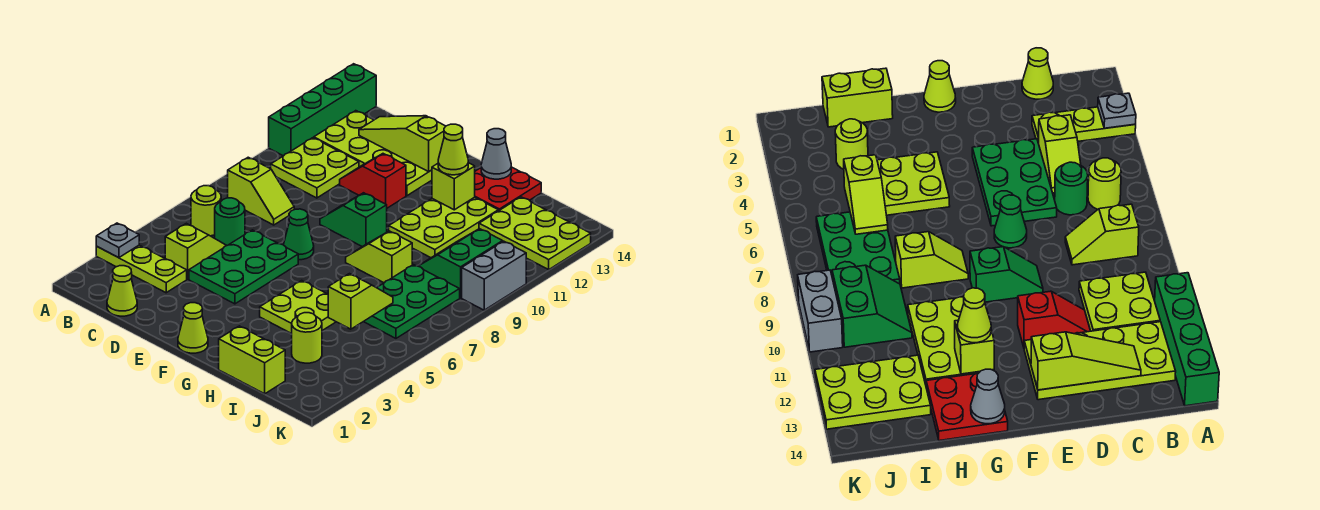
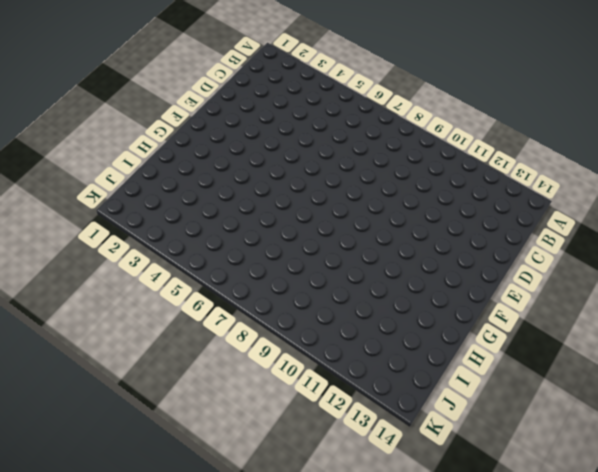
none -> lime 1x3 plate [96,245,187,293]
none -> green 1x4 brick [269,64,376,156]
none -> lime 1x1 round brick [191,186,221,236]
none -> lime 1x2 slope [228,157,294,225]

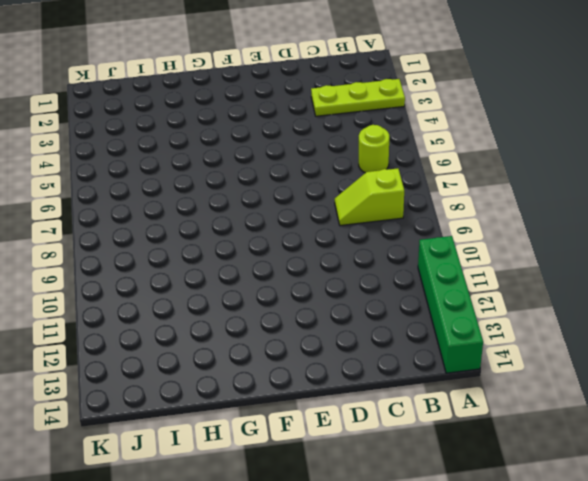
none -> lime 2x2 plate [271,138,359,198]
none -> lime 2x4 plate [314,111,432,196]
none -> lime 1x1 cone [107,266,137,316]
none -> lime 1x2 slope [165,223,227,279]

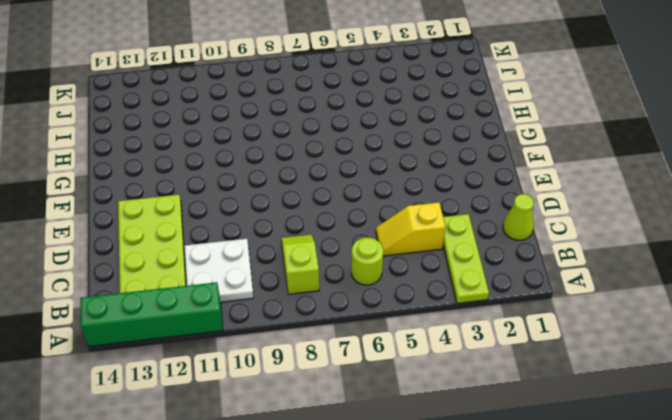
white 2x2 plate [184,239,254,302] -> lime 2x2 plate [271,138,359,198]
yellow 1x2 slope [376,202,445,256] -> lime 1x2 slope [165,223,227,279]
none -> green 1x1 round brick [215,198,245,245]
none -> green 2x3 plate [189,230,298,304]
none -> red 1x2 slope [340,154,406,208]
none -> green 1x1 cone [284,209,314,260]

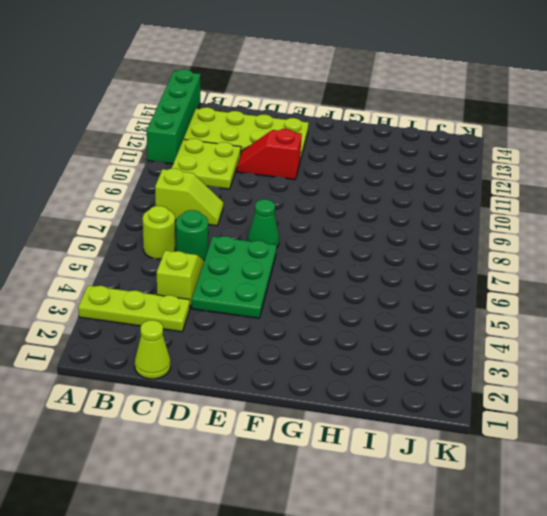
none -> green 1x2 slope [320,193,387,247]
none -> lime 1x1 cone [178,303,208,353]
none -> lime 2x2 plate [260,281,336,334]
none -> lime 1x2 slope [346,231,412,283]

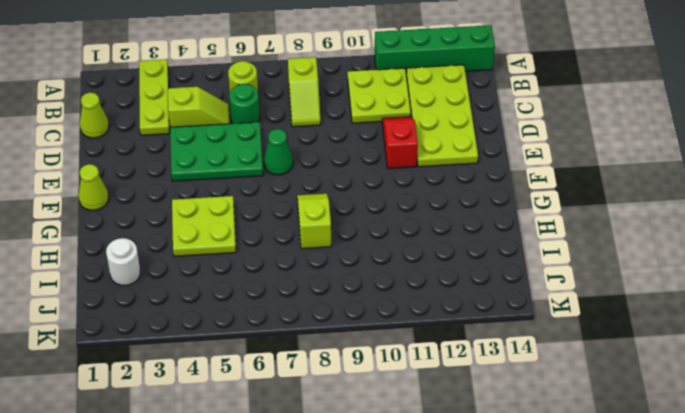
white 1x1 round brick [106,238,141,286] -> none
none -> green 1x2 slope [320,193,387,247]
none -> lime 2x3 plate [389,197,498,258]
none -> red 2x2 plate [475,167,541,211]
none -> lime 1x2 brick [219,326,285,394]

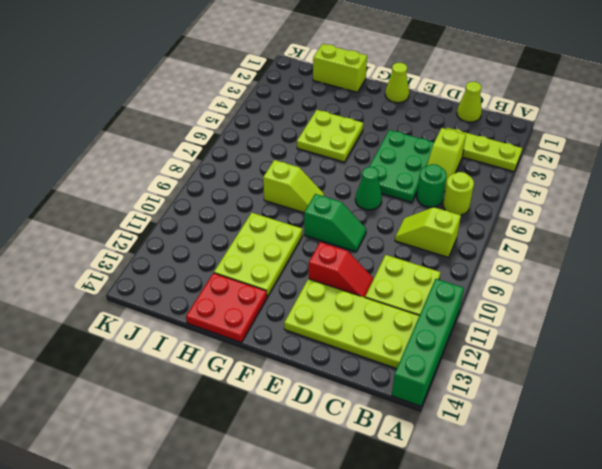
none -> lime 1x1 round brick [292,313,322,363]
none -> green 2x3 plate [364,265,460,338]
none -> green 2x2 slope [419,229,503,298]
none -> lime 2x3 plate [479,197,591,270]

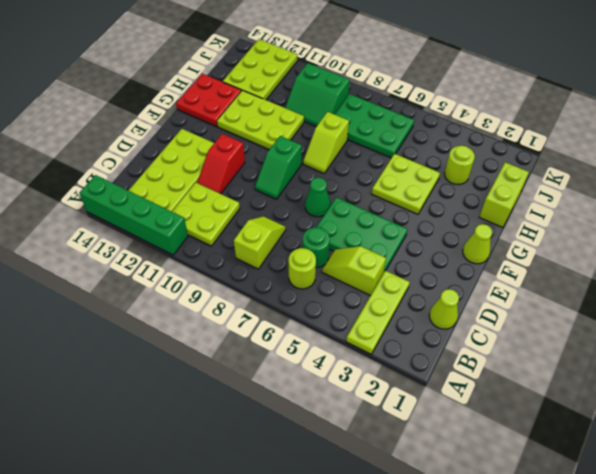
none -> grey 1x2 brick [462,241,526,310]
none -> grey 1x1 plate [96,223,139,258]
none -> lime 1x3 slope [359,116,446,172]
none -> lime 1x1 brick [432,163,475,210]

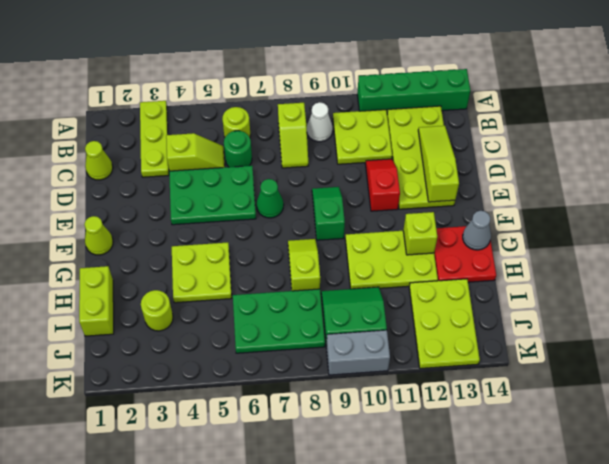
white 1x1 cone [307,102,333,142] -> none
none -> grey 1x1 plate [96,223,139,258]
none -> lime 1x2 slope [328,274,393,329]
none -> lime 1x1 cone [438,124,468,175]

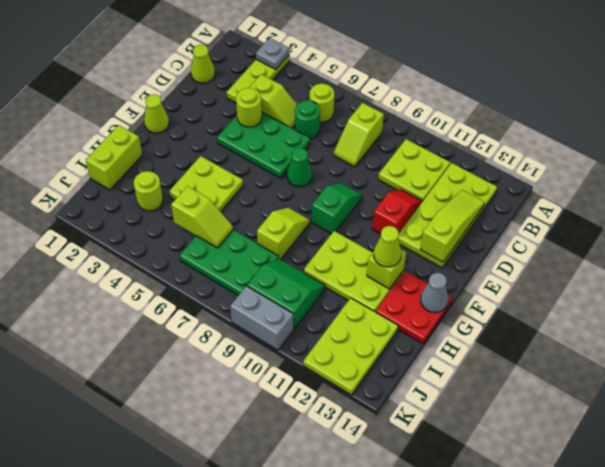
lime 1x1 round brick [236,88,262,127] -> none
none -> green 1x4 brick [269,64,376,156]

